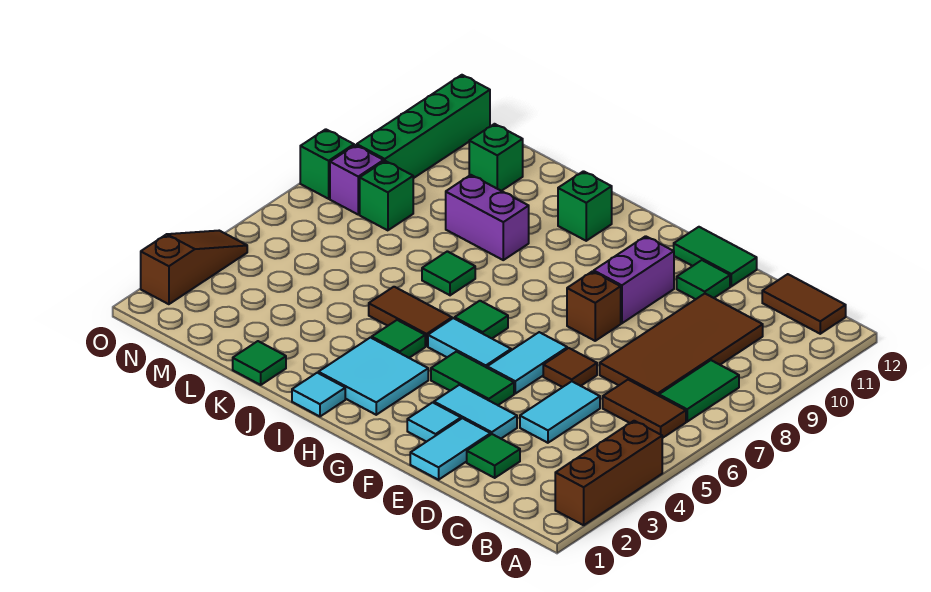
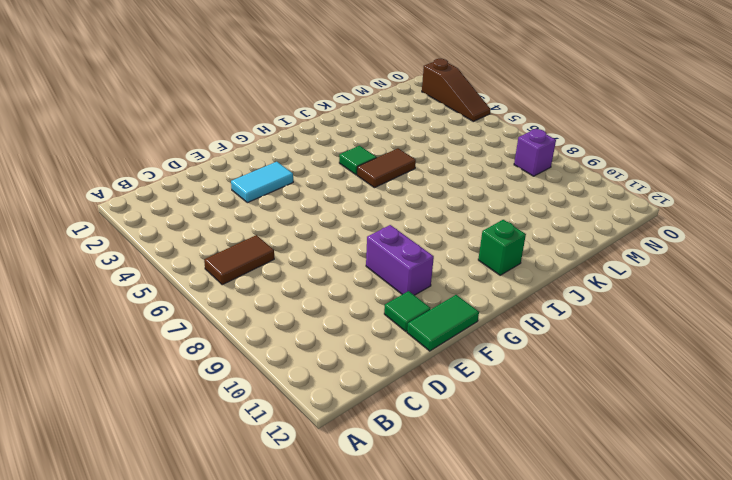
none -> brown 1x3 brick [555,421,662,525]
none -> green 1x2 tile [659,360,739,422]
none -> brown 1x2 tile [762,274,846,334]
none -> brown 2x4 tile [600,294,763,396]

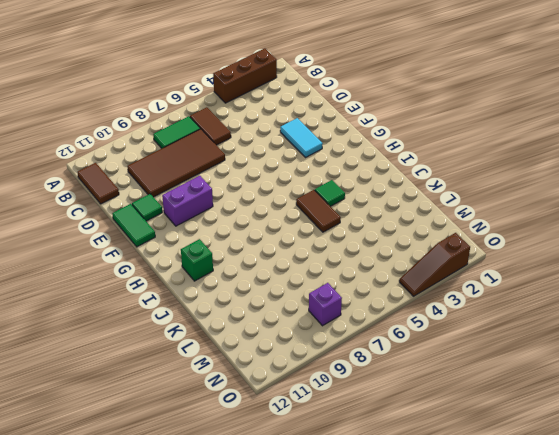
none -> green 1x1 tile [467,434,520,478]
none -> cyan 1x2 tile [520,381,600,443]
none -> cyan 1x2 tile [410,418,491,480]
none -> brown 1x1 tile [543,348,597,387]

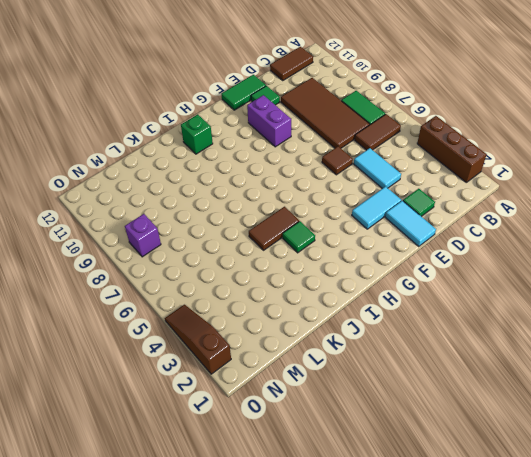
none -> cyan 1x1 tile [407,402,461,442]
none -> green 1x2 tile [431,352,514,405]
none -> cyan 1x2 tile [487,332,567,394]
none -> brown 1x1 brick [567,271,621,341]

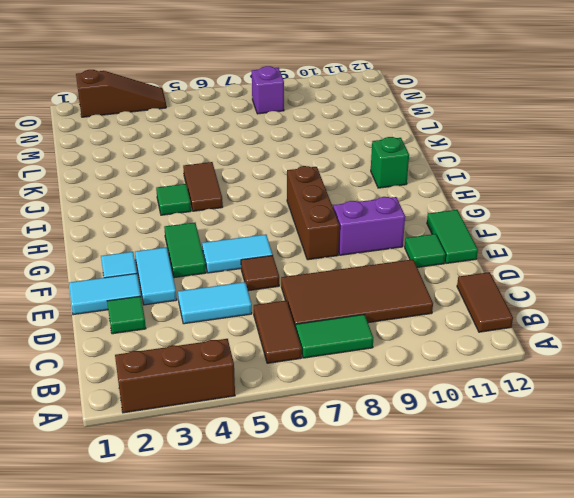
brown 1x3 brick [287,166,339,260] -> brown 1x1 brick [567,271,621,341]
none -> cyan 1x2 tile [428,318,511,368]
none -> cyan 2x2 tile [318,338,428,415]
none -> green 1x1 tile [455,301,508,338]
none -> cyan 1x1 tile [292,373,345,416]

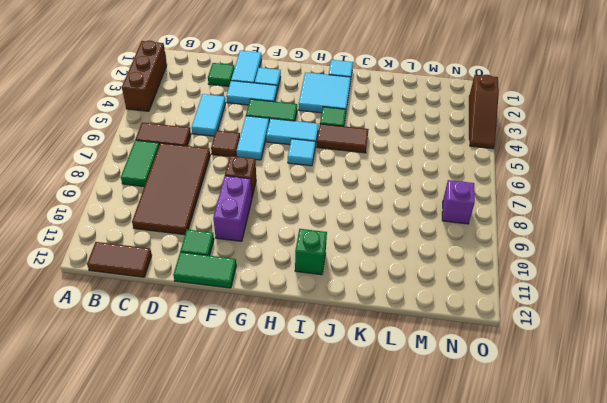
cyan 1x1 tile [288,139,315,166] -> green 1x1 tile [455,301,508,338]
none -> green 1x1 tile [422,251,475,295]
none -> purple 1x2 brick [446,175,529,260]
none -> green 1x1 tile [233,341,286,385]
none -> green 1x1 brick [469,124,523,191]

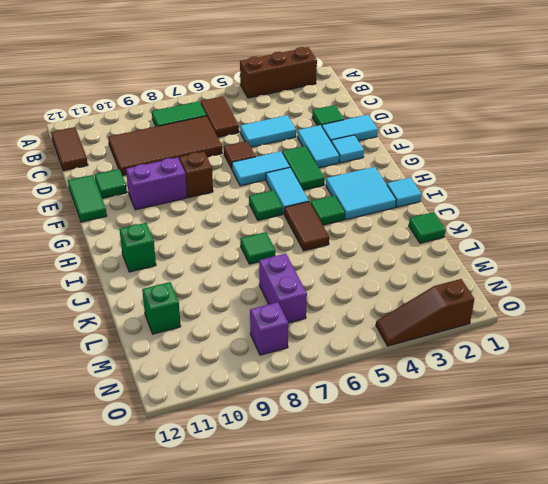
purple 1x2 brick [259,254,307,323] -> purple 1x2 brick moved to [446,175,529,260]
none -> green 1x1 brick [360,161,413,230]
none -> green 1x4 brick [357,75,490,178]
none -> green 1x1 brick [300,129,354,199]

